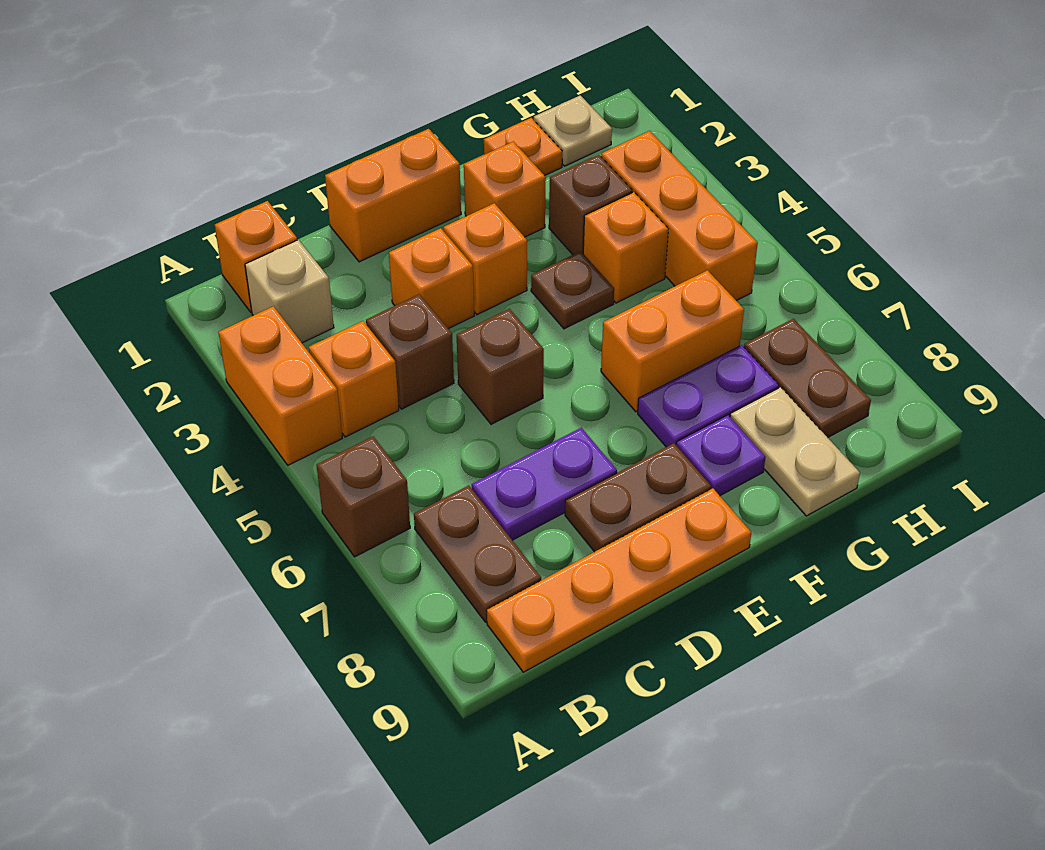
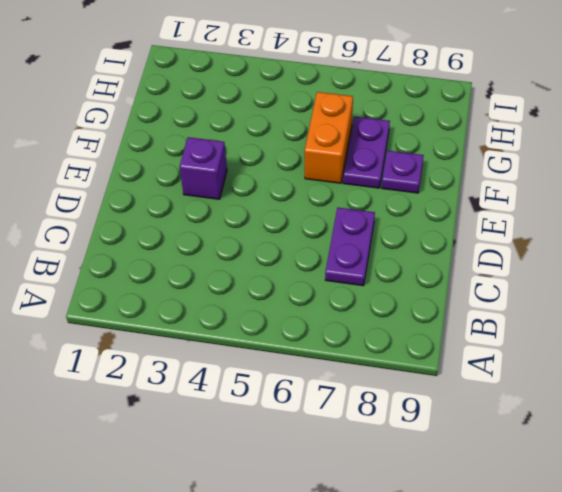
purple 1x1 brick [180,137,227,199] -> orange 1x1 brick [443,203,527,315]
none -> orange 1x2 brick [218,306,342,465]
none -> brown 1x1 brick [317,437,410,557]
none -> orange 1x1 brick [215,201,297,312]

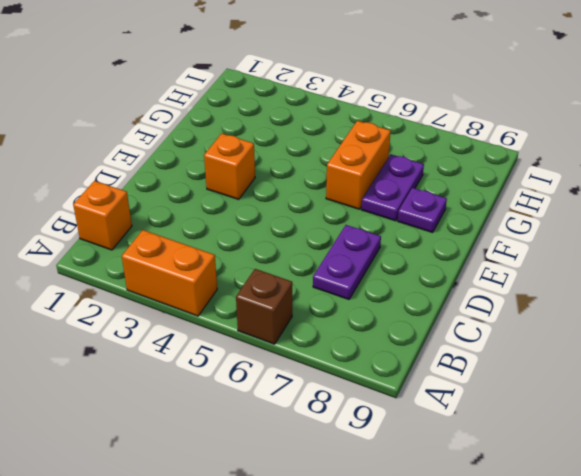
none -> tan 1x1 brick [245,240,334,343]
none -> orange 1x1 brick [309,321,399,437]
none -> brown 1x2 plate [414,486,541,622]

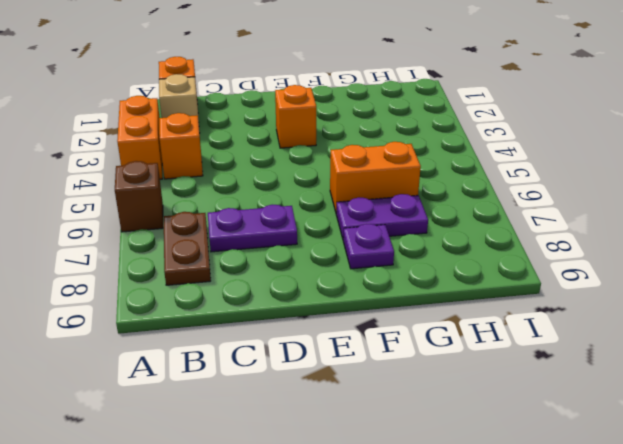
none -> orange 1x4 plate [487,488,751,672]
none -> brown 1x1 brick [366,294,454,409]
none -> orange 1x2 brick [325,129,461,262]

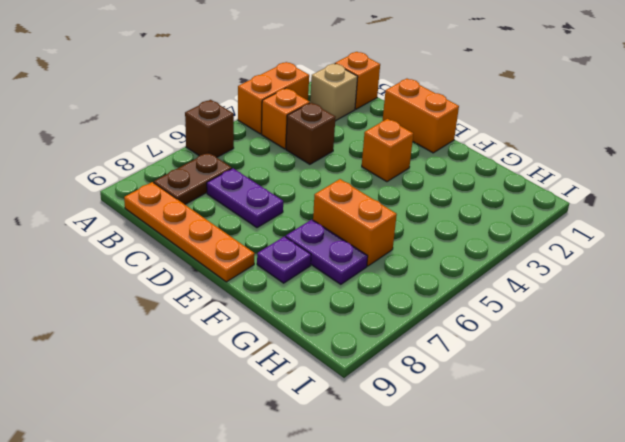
none -> orange 1x1 brick [389,228,474,329]
none -> brown 1x1 brick [457,309,544,424]
none -> brown 1x2 plate [565,443,711,552]

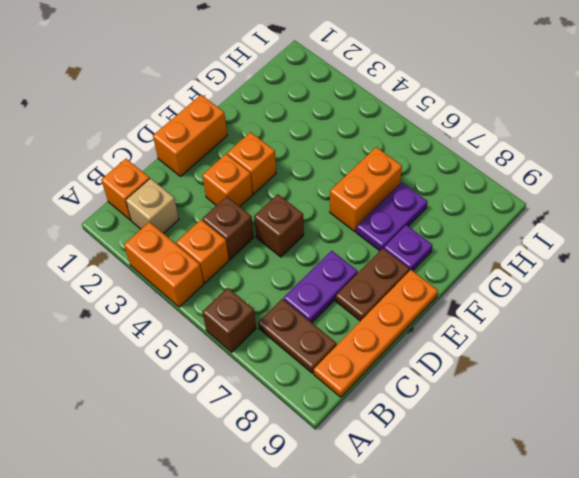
none -> orange 1x1 brick [464,142,546,237]
none -> brown 1x1 plate [531,251,614,329]
none -> orange 1x1 plate [484,118,562,176]

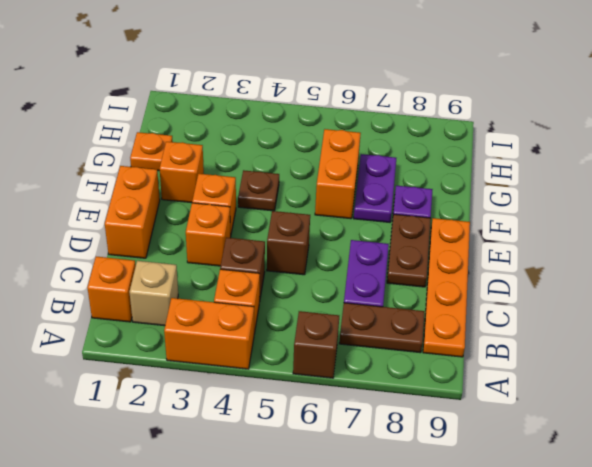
none -> brown 1x1 brick [549,155,632,255]
none -> orange 1x1 brick [583,192,668,303]
none -> tan 1x2 plate [730,387,860,516]

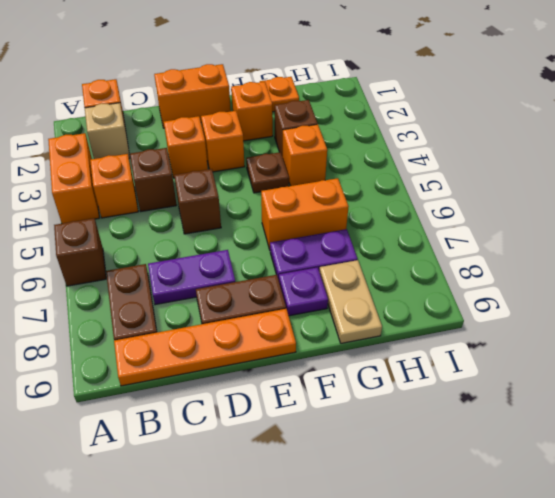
none -> tan 1x1 plate [534,95,612,166]
none -> orange 1x3 brick [601,131,758,301]
none -> brown 1x2 plate [744,319,871,437]

